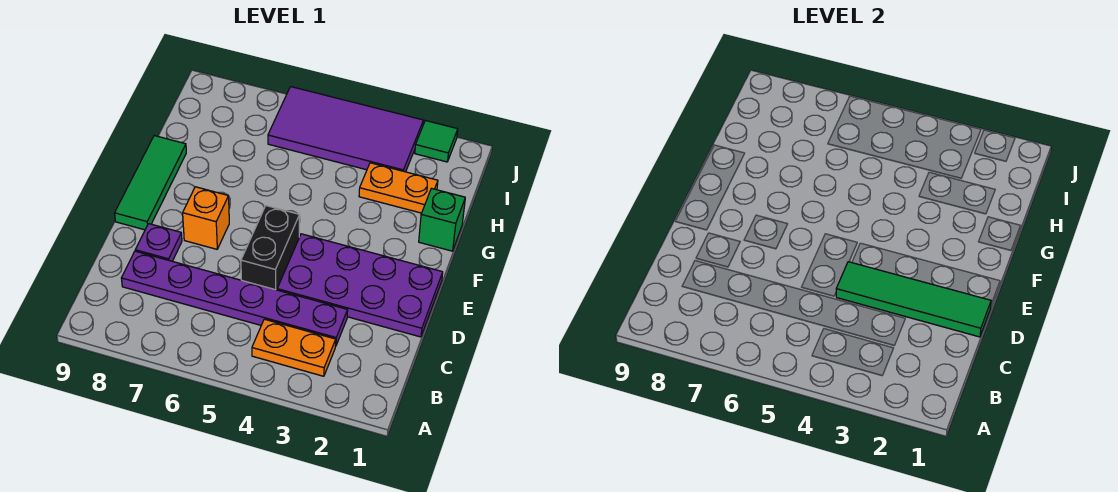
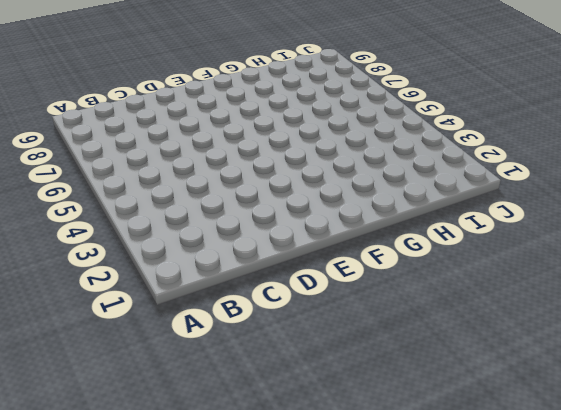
none -> orange 1x2 plate [252,319,336,376]
none -> purple 1x6 plate [121,251,348,346]
none -> purple 2x4 plate [277,234,443,337]

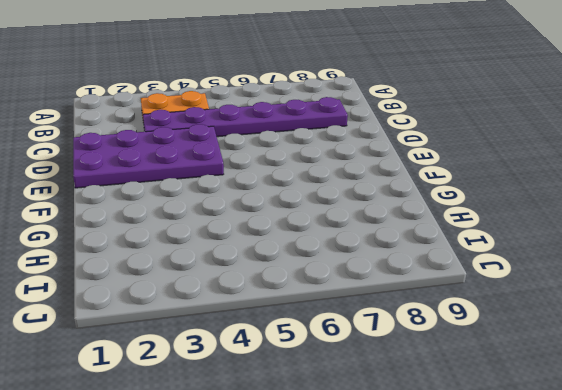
none -> black 1x2 brick [241,206,300,290]
none -> purple 1x1 plate [135,224,182,261]
none -> orange 1x1 brick [183,187,229,249]

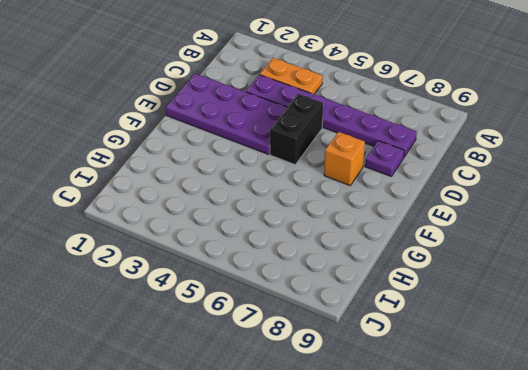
none -> green 1x3 tile [115,136,186,230]
none -> green 1x1 brick [419,188,465,251]
none -> orange 1x2 plate [359,163,438,213]

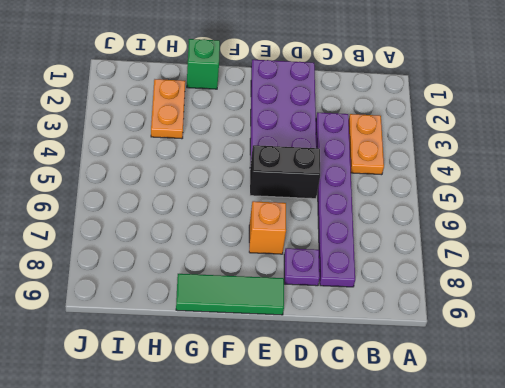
none -> purple 2x4 tile [268,87,423,172]
none -> green 1x1 tile [415,121,458,162]
none -> green 1x4 tile [836,262,991,337]

